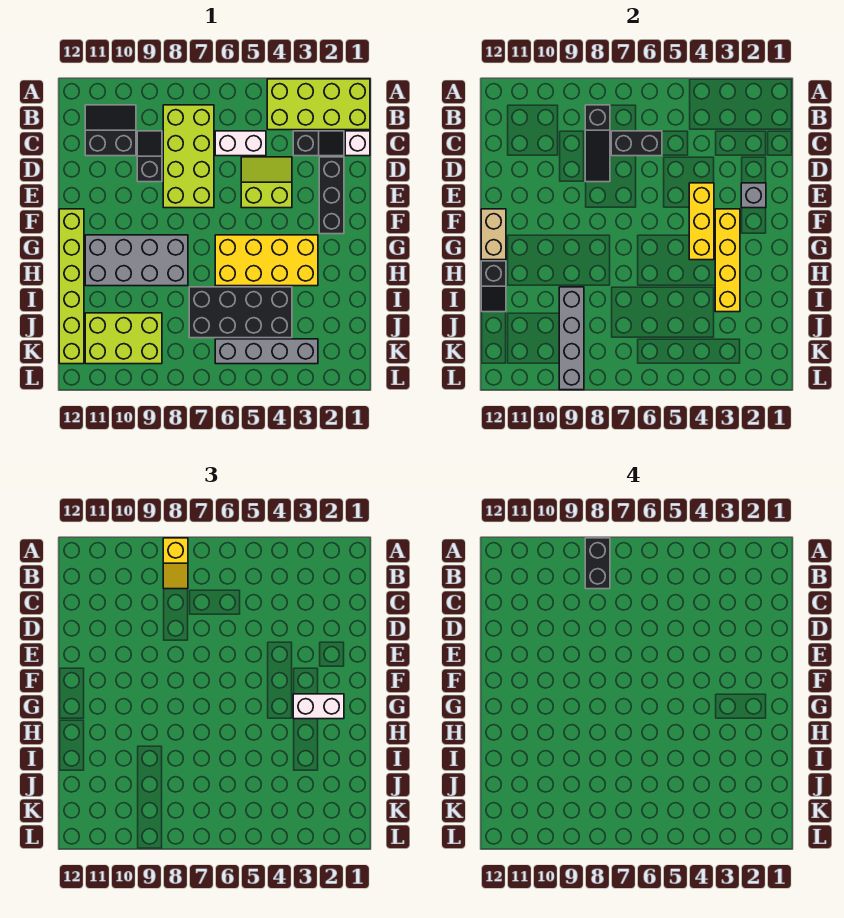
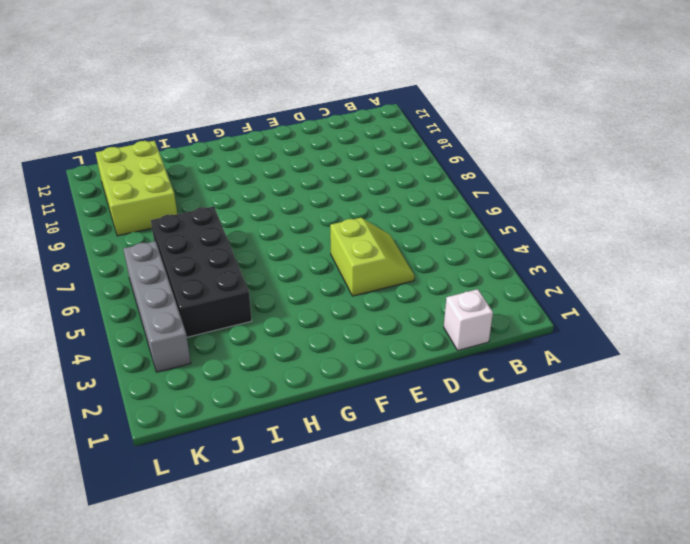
none -> lime 2x4 brick [267,79,370,130]
none -> lime 2x4 brick [163,105,214,208]
none -> black 2x2 slope [85,105,136,156]

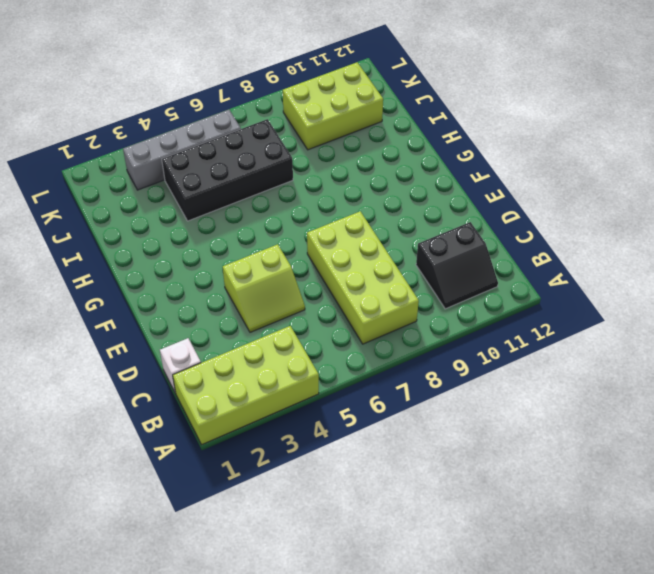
none -> black 1x2 slope [293,131,344,156]
none -> white 1x2 brick [215,131,266,156]
none -> black 1x2 slope [137,131,162,182]

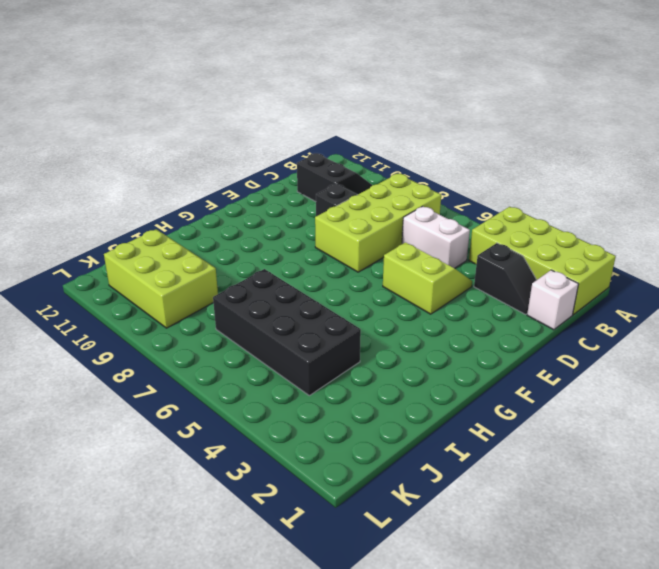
none -> black 1x3 brick [319,157,344,234]
none -> lime 1x6 brick [59,209,84,364]
none -> yellow 2x4 brick [215,235,318,286]

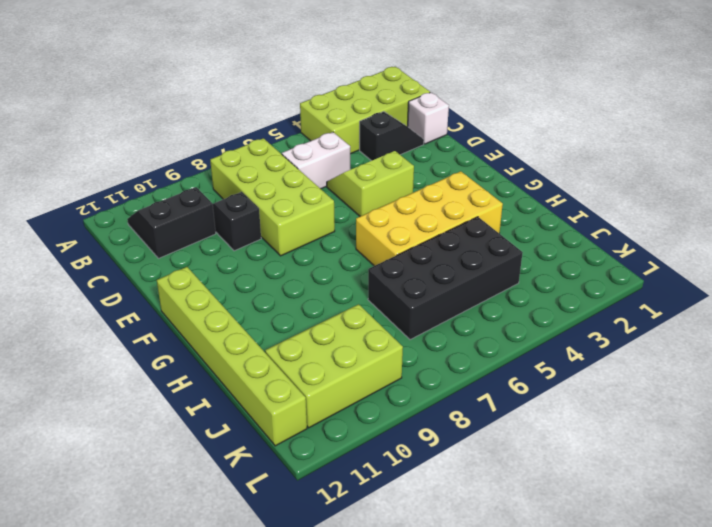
none -> black 1x3 brick [319,157,344,234]
none -> grey 2x4 brick [85,235,188,286]
none -> grey 1x4 brick [215,339,318,364]

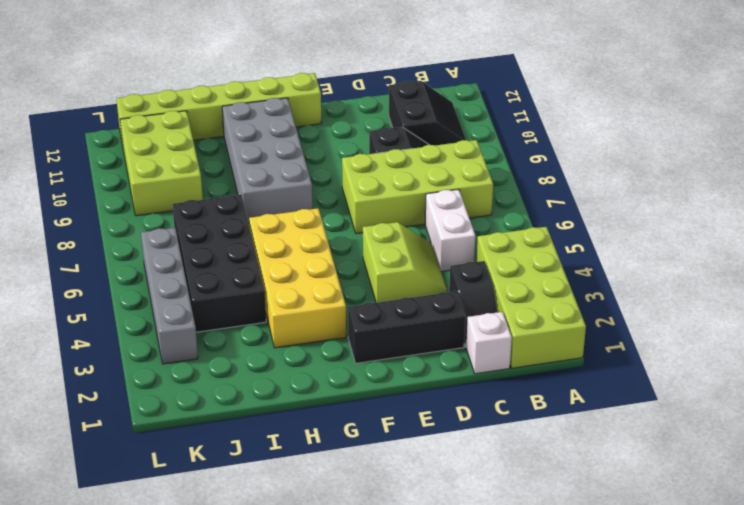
none -> black 1x3 slope [585,105,610,182]
none -> black 1x2 brick [611,131,662,156]
none -> grey 1x1 brick [741,183,766,208]

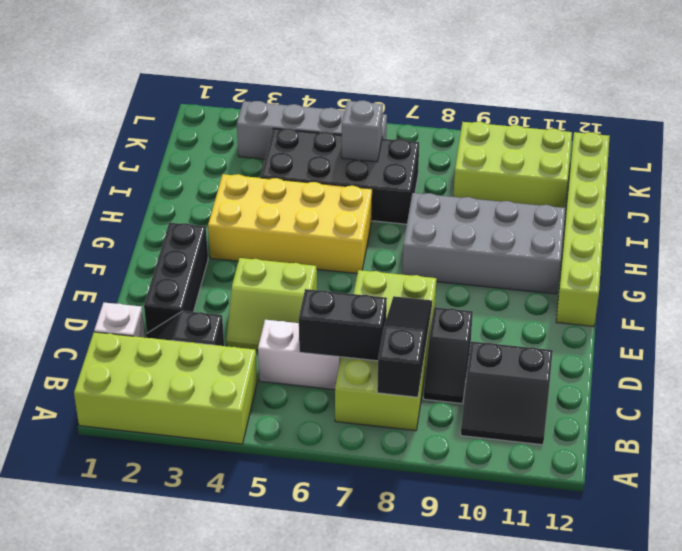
grey 1x1 brick [342,100,383,162] -> grey 1x1 brick moved to [741,183,766,208]
none -> yellow 1x3 brick [689,183,714,260]
none -> yellow 1x4 brick [715,209,740,312]
none -> tan 1x2 brick [481,209,506,260]

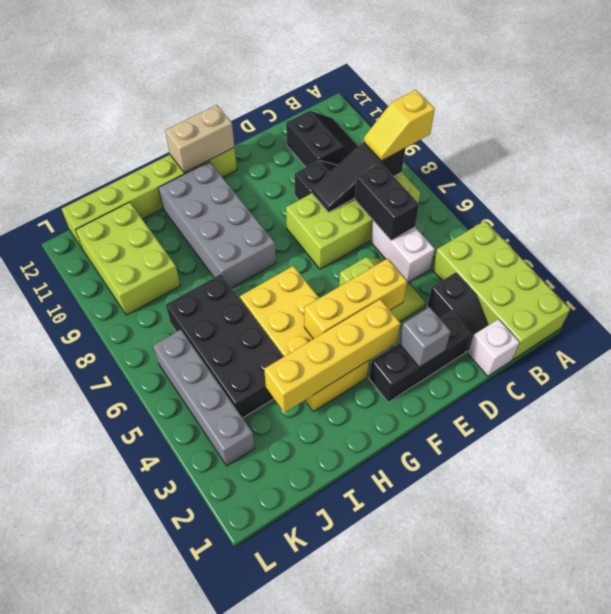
none -> black 1x2 slope [481,261,506,312]
none -> grey 1x4 brick [559,287,584,390]
none -> white 1x2 brick [293,694,344,719]

